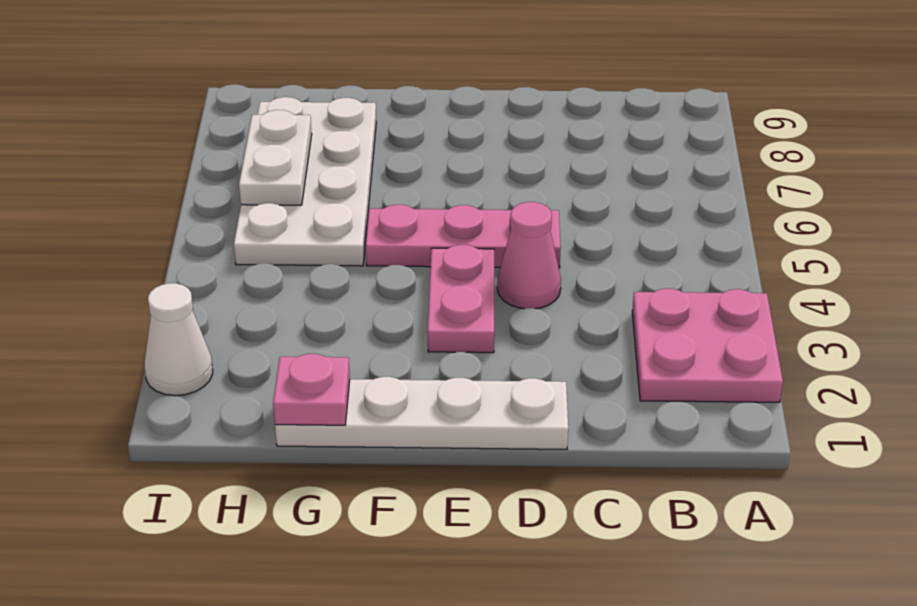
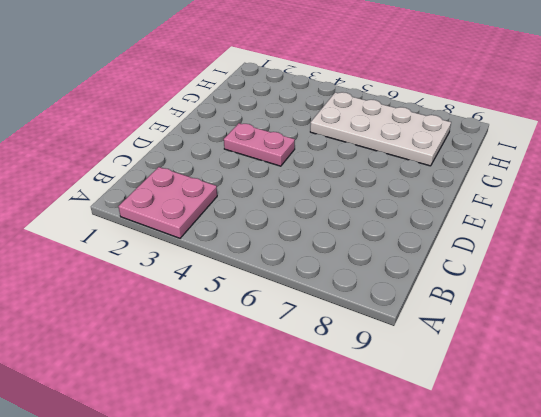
none -> white 1x4 plate [275,377,568,450]
none -> pink 1x1 cone [497,202,561,309]

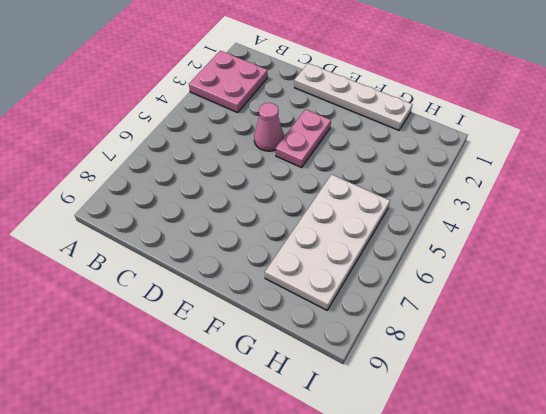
none -> pink 1x3 plate [366,205,561,268]
none -> white 1x1 cone [145,283,213,396]

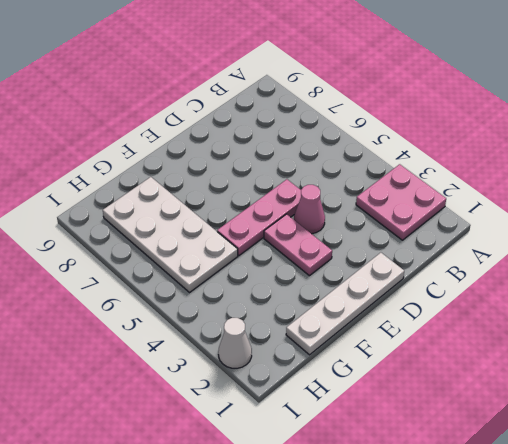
none -> pink 1x1 plate [273,354,350,425]
none -> white 1x2 plate [239,110,312,205]

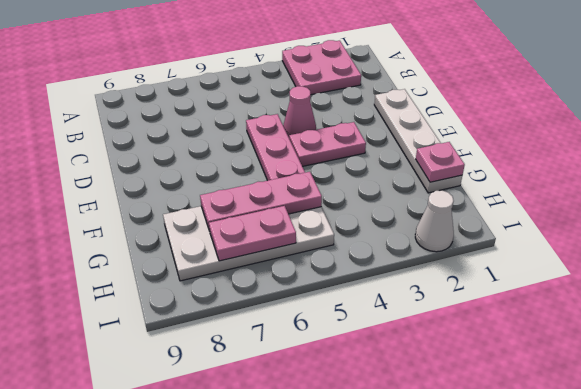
pink 1x3 plate [200,172,322,231] -> none
pink 1x2 plate [209,206,296,261] -> white 1x2 plate [239,110,312,205]

